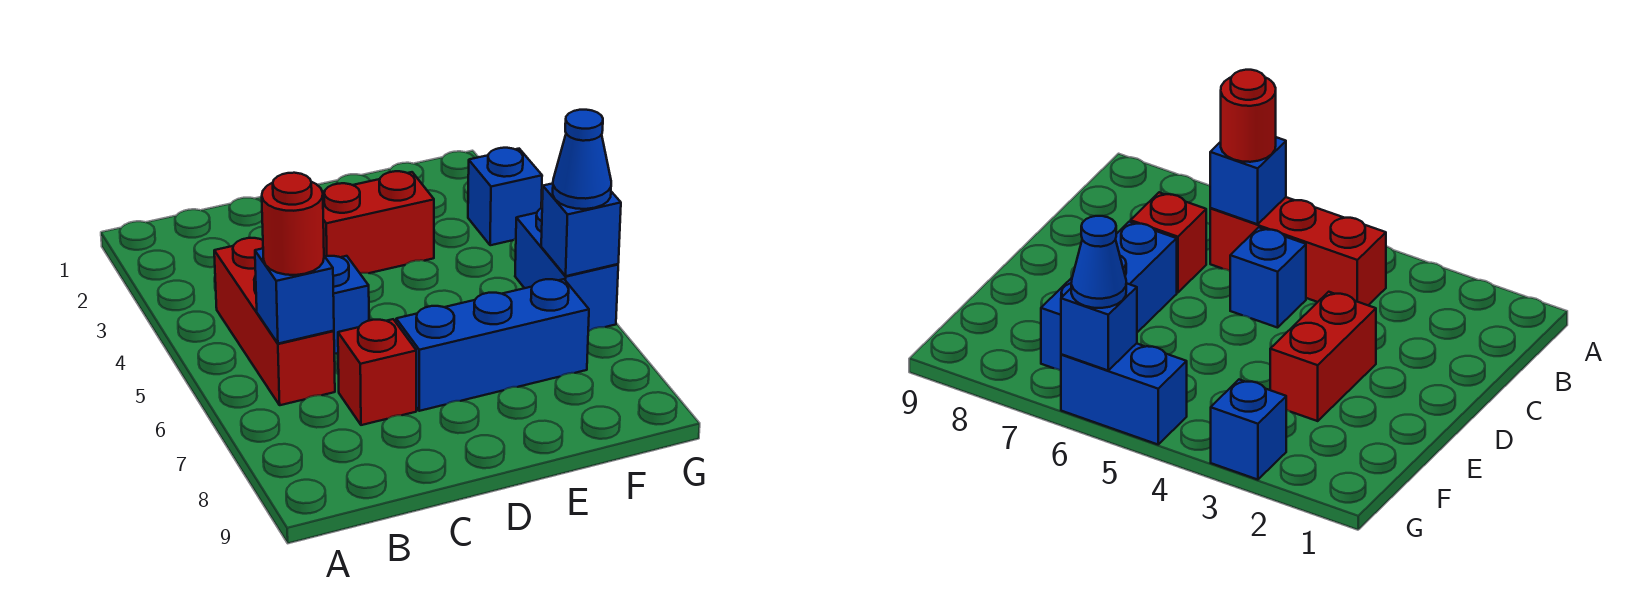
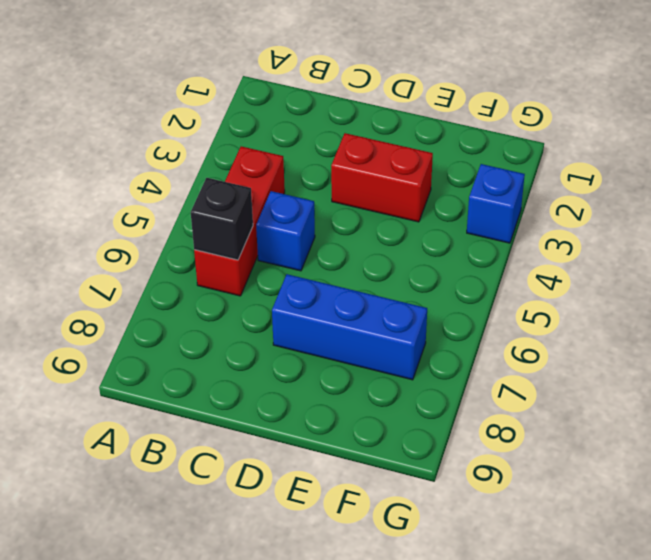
black 1x1 brick [191,178,253,260] -> blue 1x1 brick [255,249,334,344]
none -> red 1x1 brick [338,319,416,425]
none -> blue 1x2 brick [515,208,618,331]

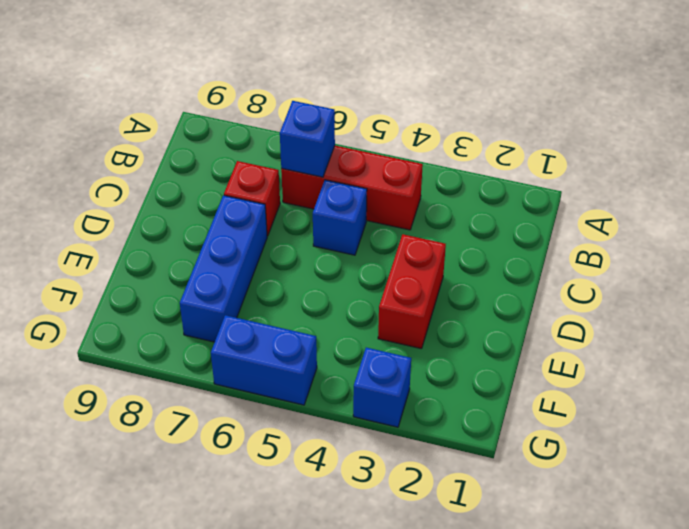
none -> blue 1x1 brick [541,183,621,276]
none -> red 1x1 round brick [262,173,324,275]

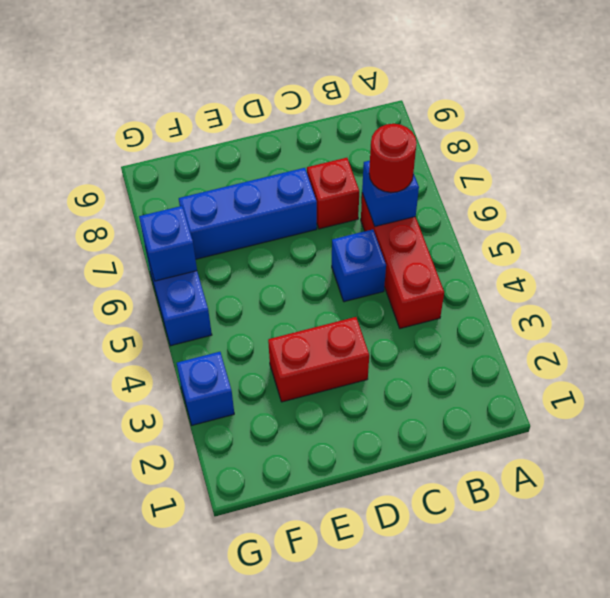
none -> blue 1x1 cone [553,110,611,209]

